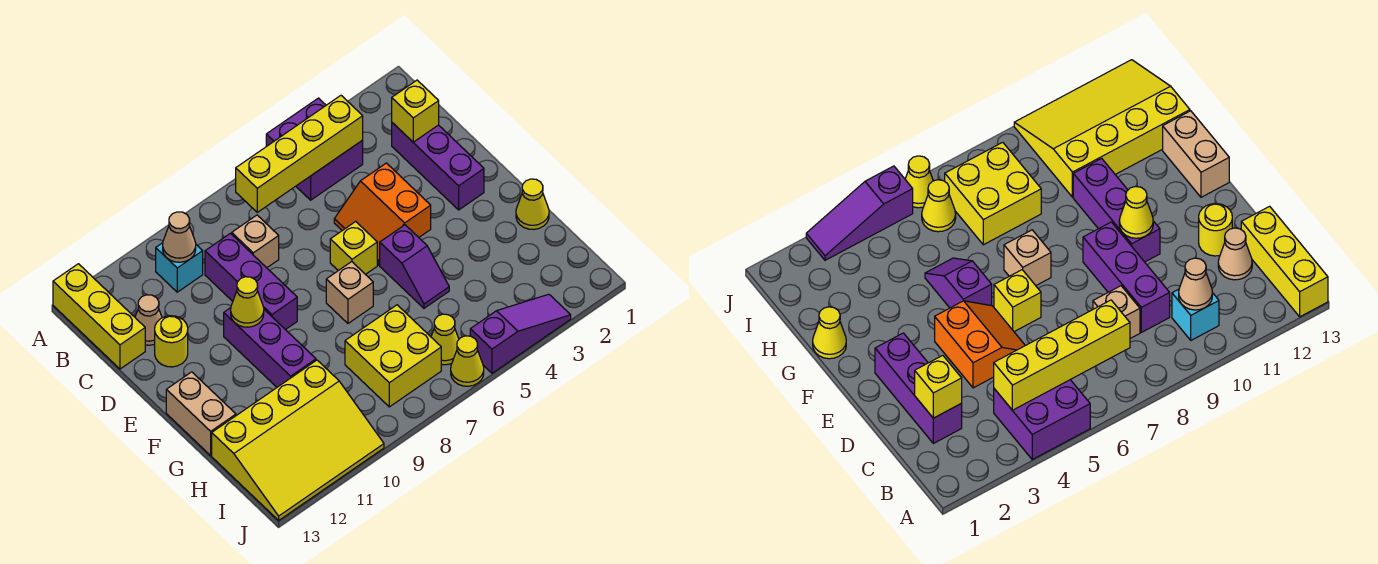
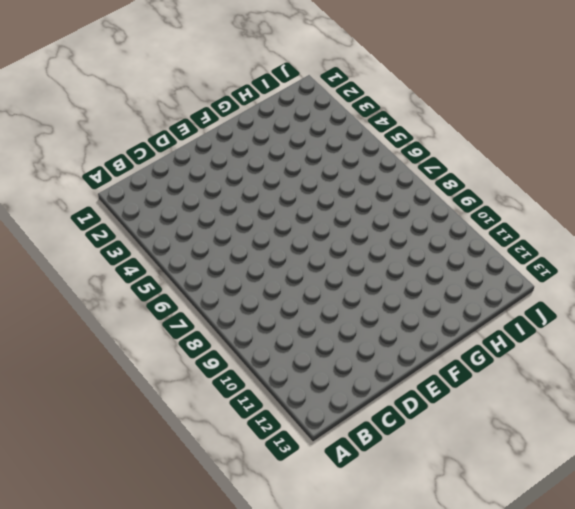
none -> purple 2x2 brick [266,98,363,200]
none -> yellow 1x3 brick [53,264,145,369]
none -> cyan 1x1 brick [156,243,203,292]

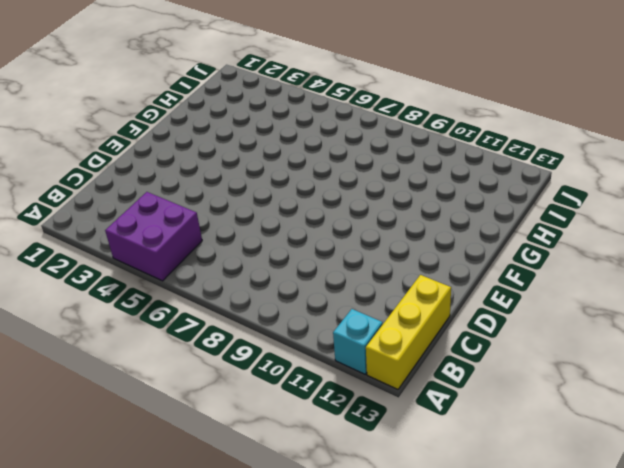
cyan 1x1 brick [333,309,383,374] -> cyan 1x1 brick moved to [156,243,203,292]
none -> purple 1x3 brick [392,123,484,210]
none -> tan 1x1 brick [232,215,279,268]
none -> purple 1x3 brick [205,233,297,330]

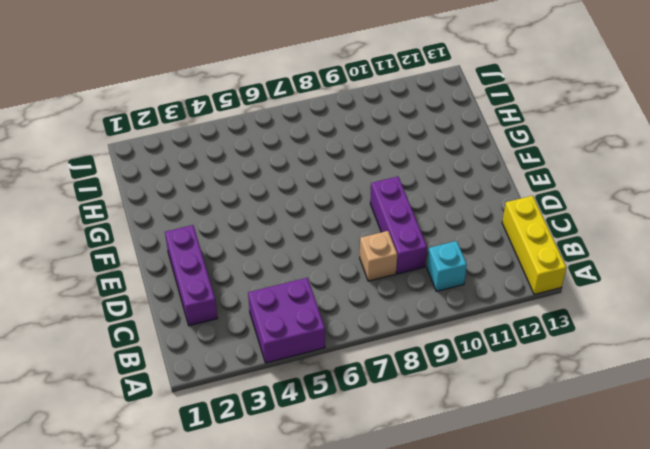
none -> tan 1x1 cone [135,295,162,345]
none -> orange 2x2 slope [334,163,431,265]
none -> yellow 1x1 round brick [155,316,188,367]

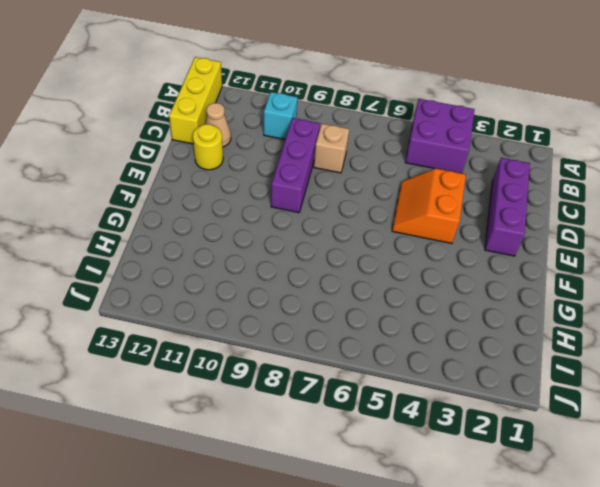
none -> yellow 1x1 brick [330,222,377,274]
none -> purple 1x3 brick [224,308,316,387]
none -> purple 1x2 slope [380,225,449,308]

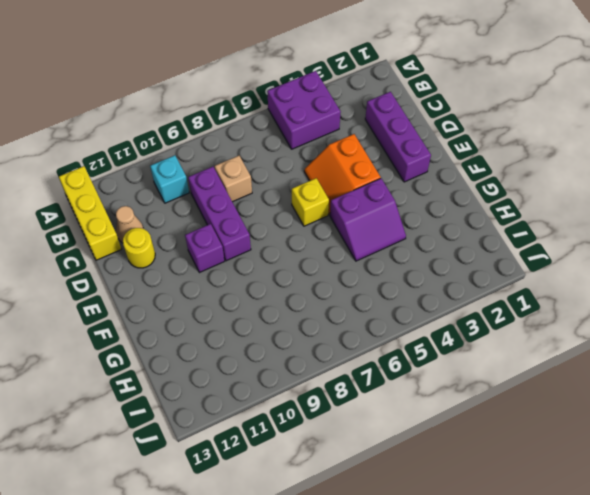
purple 1x1 brick [185,224,225,273] -> purple 1x3 brick [224,308,316,387]
purple 2x2 slope [330,178,406,261] -> purple 1x2 slope [380,225,449,308]
none -> tan 1x1 brick [326,262,373,323]
none -> tan 1x2 brick [166,372,236,455]
none -> yellow 1x1 cone [516,179,549,229]

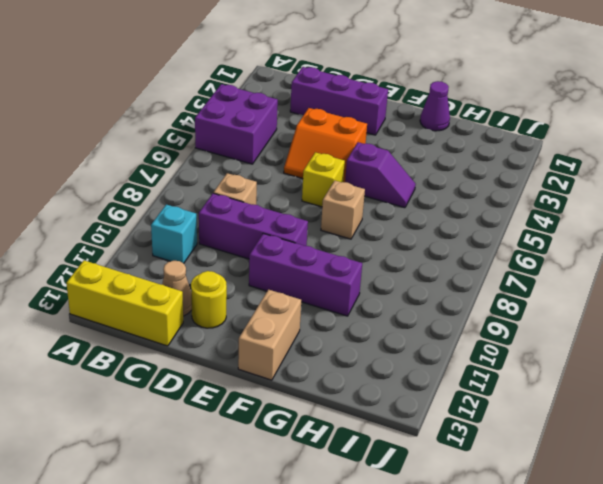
tan 1x2 brick [238,290,301,380] -> tan 1x2 brick turned to [166,372,236,455]
purple 1x1 cone [420,81,450,131] -> yellow 1x1 cone [516,179,549,229]
none -> yellow 2x2 brick [345,305,441,407]
none -> yellow 3x4 slope [212,360,384,520]
none -> yellow 1x1 cone [431,314,459,365]

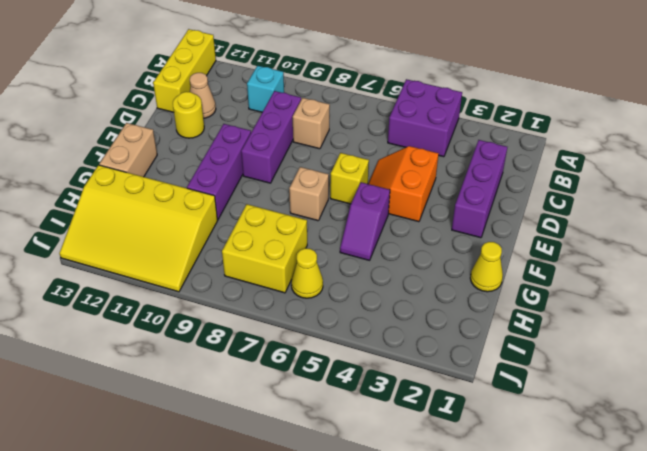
none -> purple 1x3 slope [470,294,571,373]
none -> yellow 1x1 cone [451,336,484,386]
none -> yellow 1x4 brick [236,96,363,212]

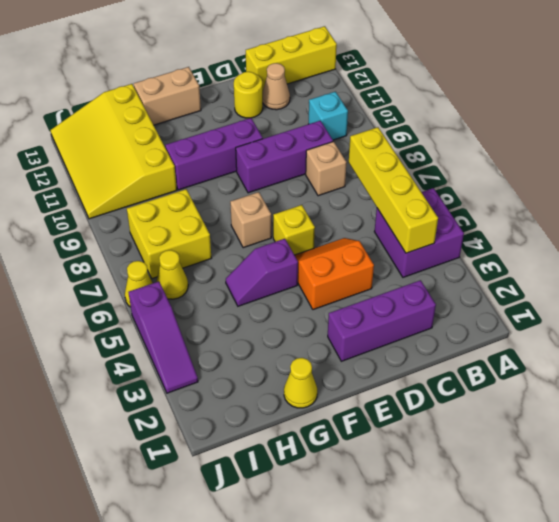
none -> tan 1x1 cone [163,212,196,262]
none -> yellow 1x1 brick [392,80,439,142]
none -> yellow 1x1 cone [231,277,264,327]

